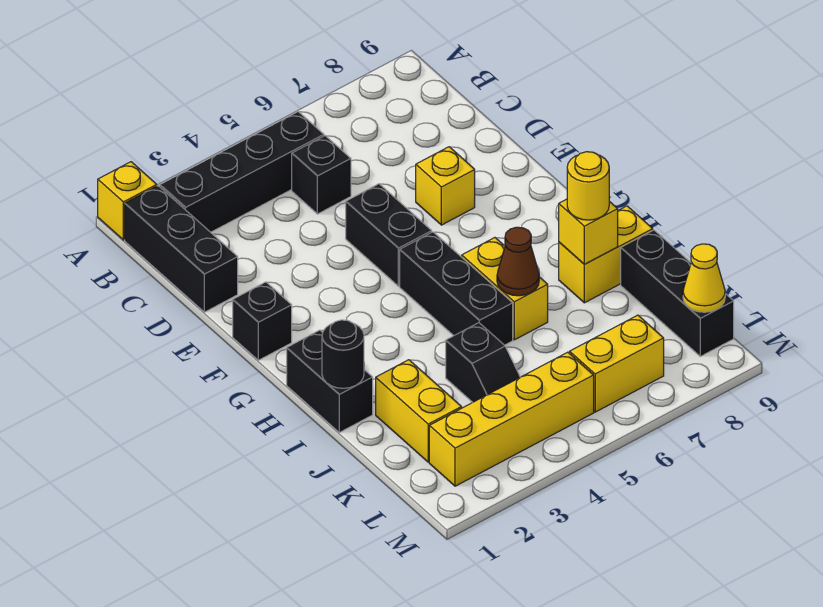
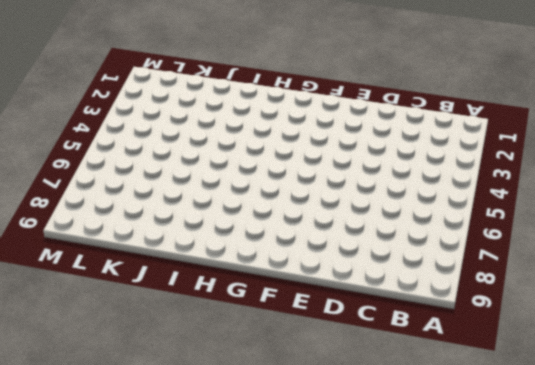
none -> yellow 1x1 brick [98,162,157,240]
none -> black 1x3 brick [125,186,238,312]
none -> black 1x4 brick [159,112,324,232]

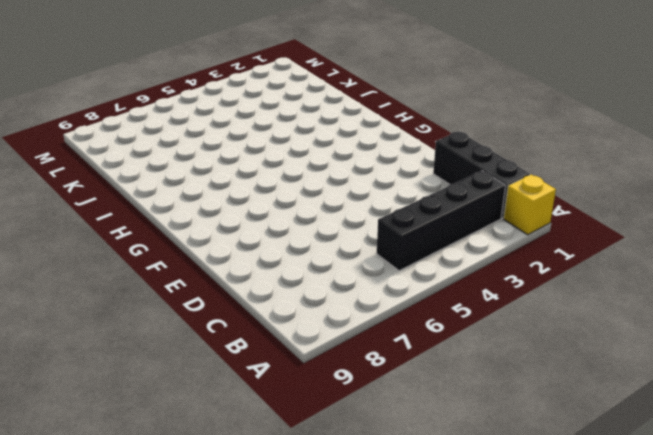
none -> black 1x1 brick [292,136,351,214]
none -> black 1x2 brick [346,184,432,286]
none -> yellow 1x1 brick [416,147,475,225]

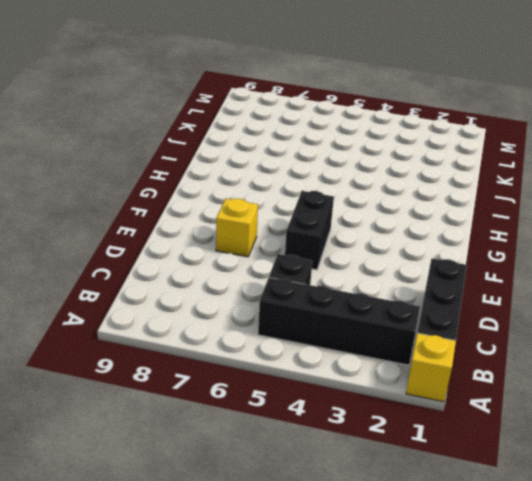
none -> black 1x1 brick [233,282,292,360]
none -> black 1x3 brick [400,232,513,345]
none -> black 1x2 brick [287,330,373,432]

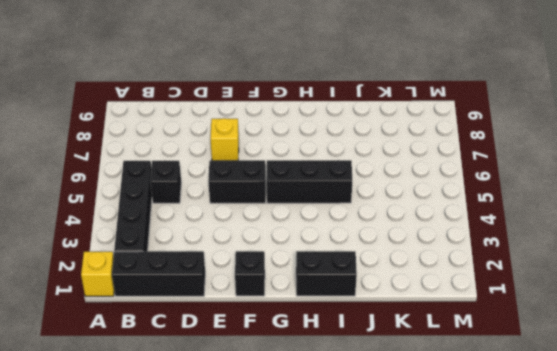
none -> yellow 1x2 brick [462,238,548,340]
none -> yellow 1x2 brick [559,206,653,303]
none -> yellow 1x2 brick [376,360,462,462]

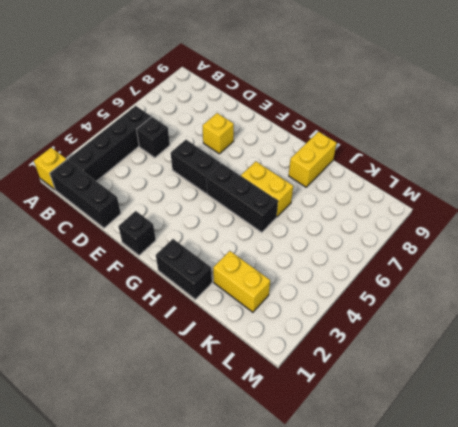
none -> black 1x2 slope [446,323,520,402]
none -> black 1x3 brick [621,230,734,356]
none -> yellow 1x4 brick [429,352,594,486]

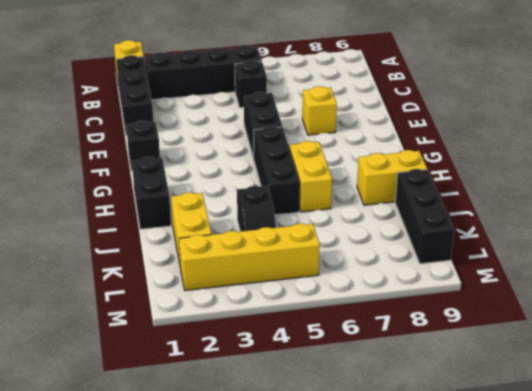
none -> yellow 1x2 brick [570,315,664,412]
none -> black 1x1 round brick [322,320,364,388]
none -> brown 1x1 cone [497,227,539,296]

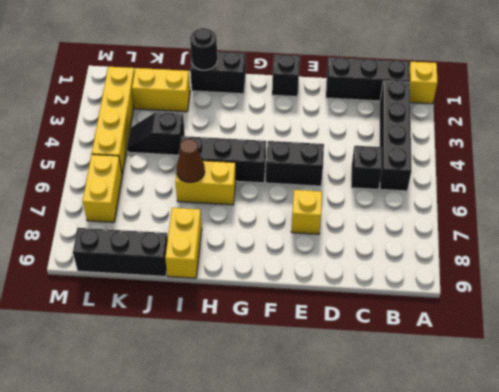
none -> yellow 1x1 brick [559,199,618,264]
none -> yellow 1x1 cone [683,244,725,312]
none -> yellow 1x1 round brick [567,152,609,220]

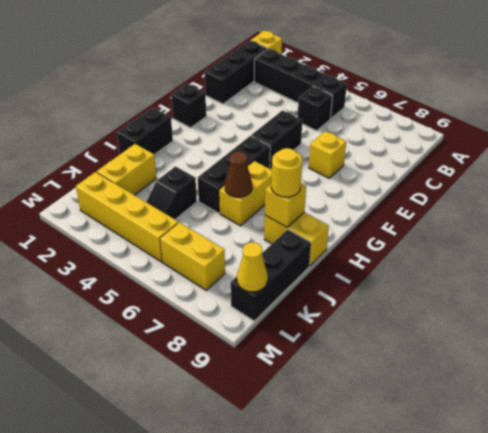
none -> black 1x1 round brick [322,320,364,388]

